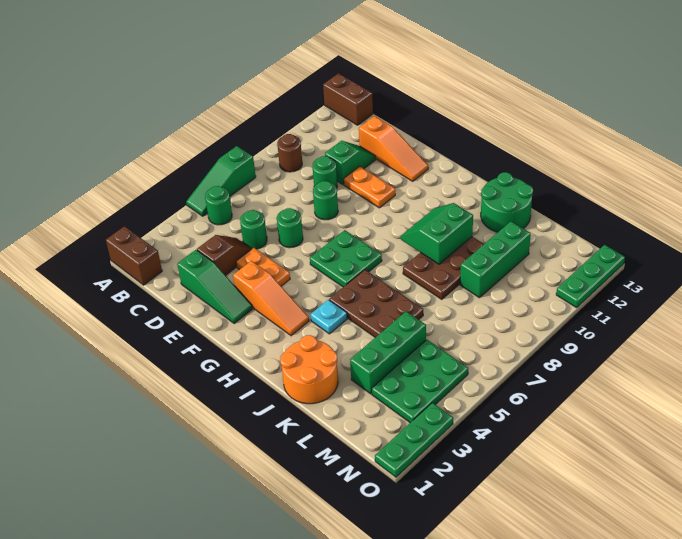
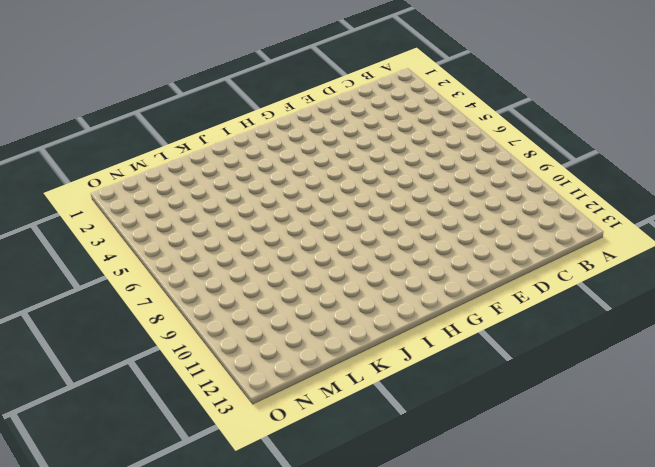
none -> brown 1x2 brick [106,226,162,285]
none -> green 1x3 slope [186,146,256,216]
none -> brown 1x2 brick [323,73,373,125]

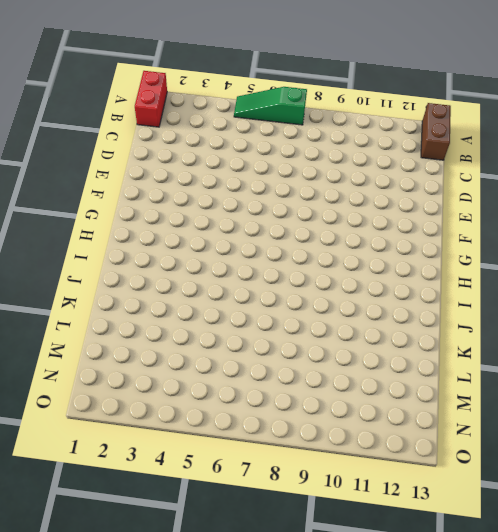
red 1x2 brick [135,71,167,127] -> brown 1x2 brick [106,226,162,285]
none -> green 1x1 round brick [205,186,232,225]
none -> brown 1x1 round brick [277,134,302,172]
none -> green 1x3 slope [177,250,253,324]

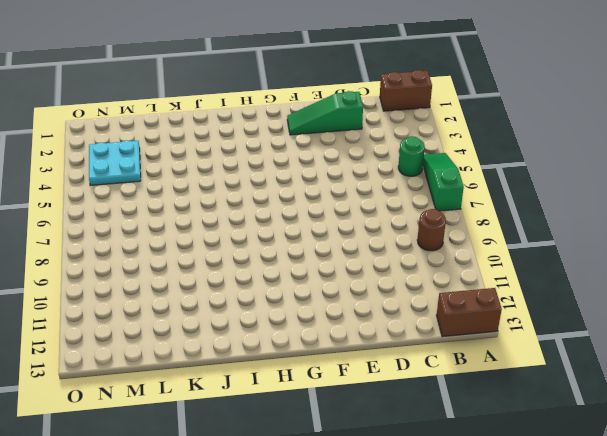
cyan 2x2 plate [89,141,141,186] -> green 2x3 plate [372,340,468,423]
none -> brown 1x2 slope [197,235,251,276]
none -> green 1x1 round brick [240,210,267,249]
none -> green 1x1 round brick [313,156,337,188]

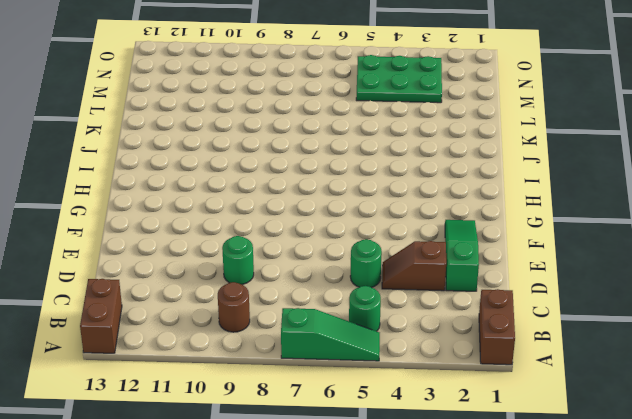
none -> green 1x2 slope [325,141,376,185]
none -> orange 1x3 slope [359,116,428,181]
none -> orange 1x2 plate [236,248,290,286]

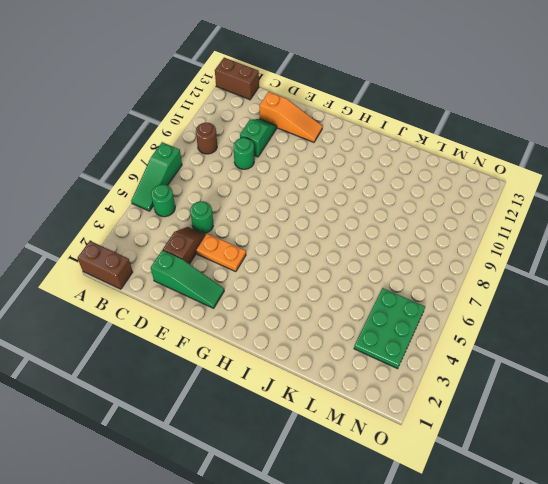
none -> green 1x1 round brick [277,208,303,248]
none -> green 1x1 round brick [313,181,338,220]
none -> orange 1x2 plate [344,166,395,208]

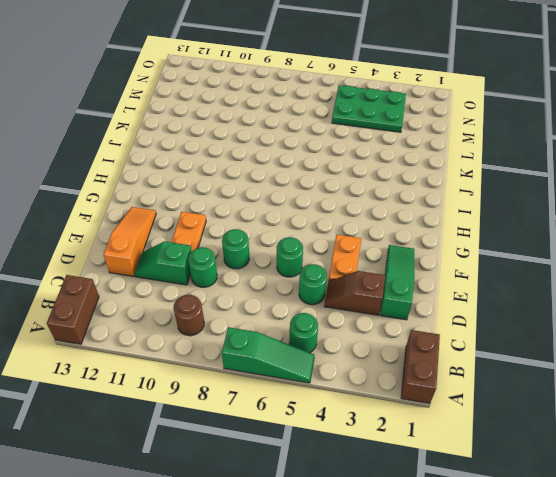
none -> orange 1x3 slope [233,261,309,336]
none -> green 2x2 plate [310,230,382,287]
none -> cyan 1x1 plate [310,300,347,334]

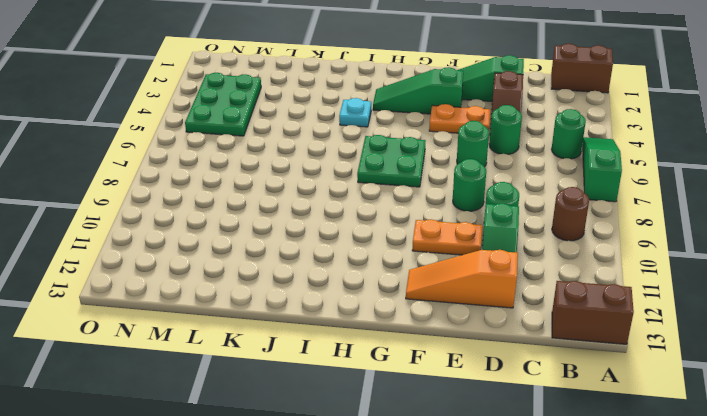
green 1x3 slope [373,67,463,114] -> orange 1x3 slope [233,261,309,336]
none -> brown 2x3 plate [329,270,423,337]
none -> orange 2x2 round brick [280,335,338,404]
none -> brown 2x3 plate [403,237,484,299]

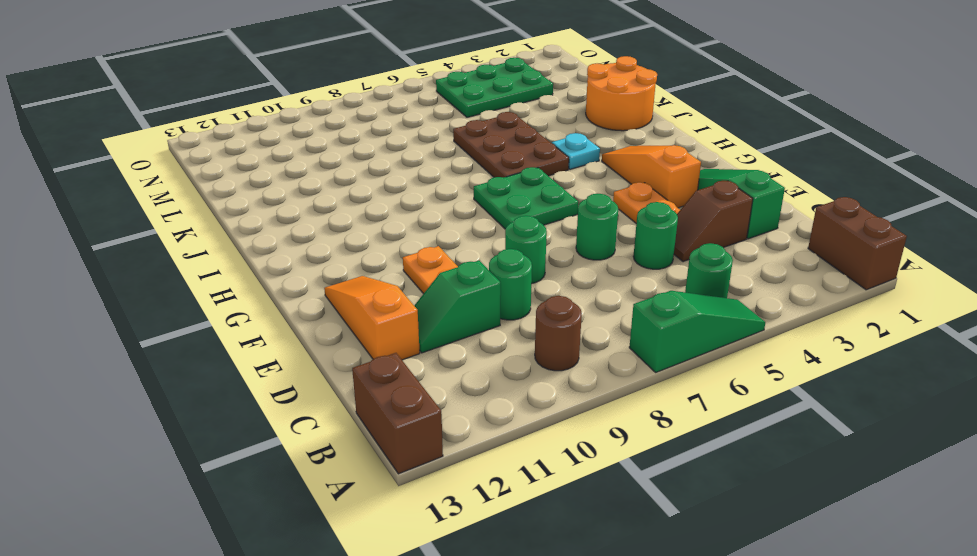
none -> brown 2x3 plate [403,237,484,299]
none -> green 2x2 round brick [481,172,533,232]
none -> green 1x3 brick [350,311,426,394]

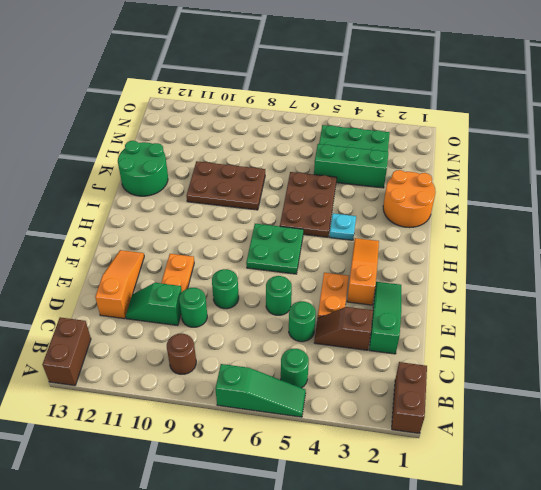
none -> green 1x3 brick [460,221,531,298]
none -> green 1x3 plate [375,403,453,477]
none -> green 1x3 plate [556,245,625,308]

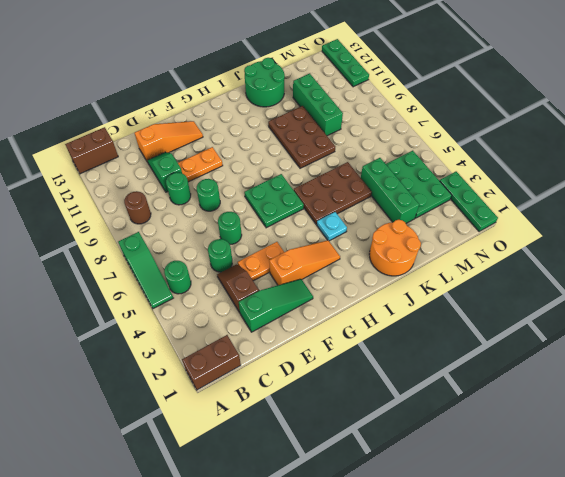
none -> green 2x2 slope [401,203,473,264]

